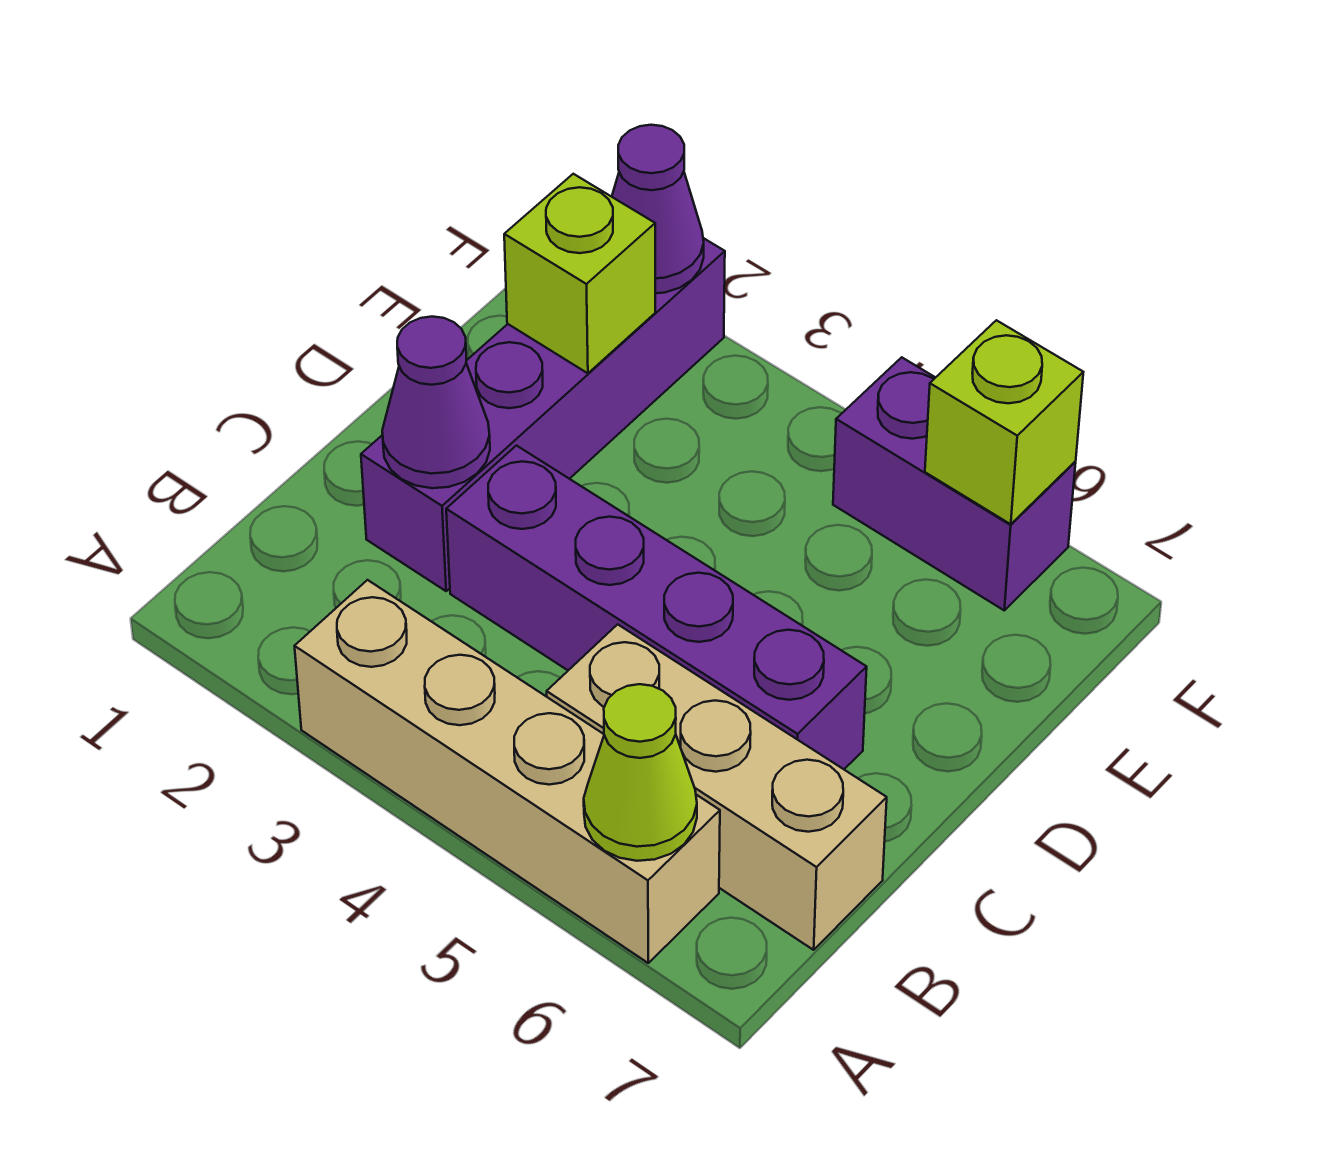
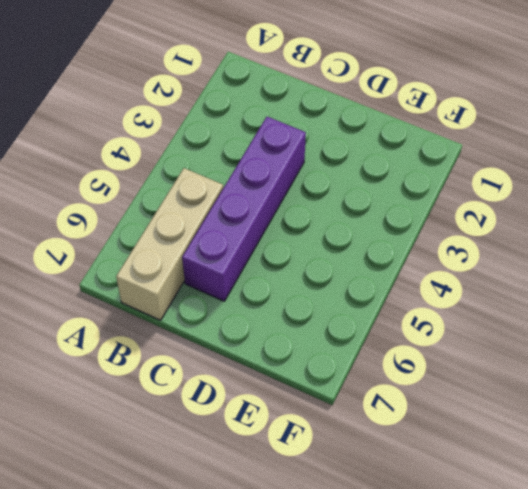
none -> tan 1x4 brick [295,580,720,963]
none -> purple 1x4 brick [361,238,725,591]

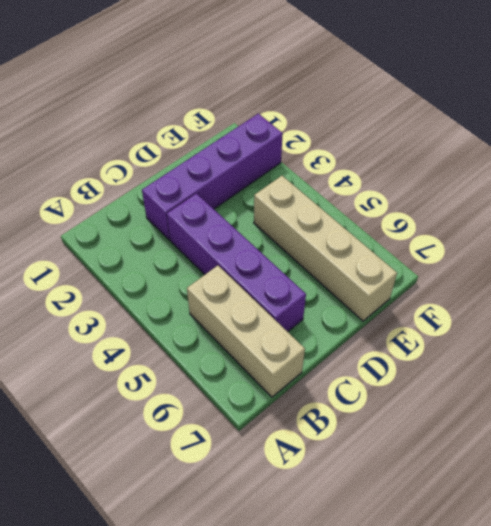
tan 1x4 brick [254,176,397,321] -> tan 1x4 brick moved to [295,580,720,963]
none -> purple 1x2 brick [833,357,1076,610]
none -> lime 1x1 cone [584,684,697,861]

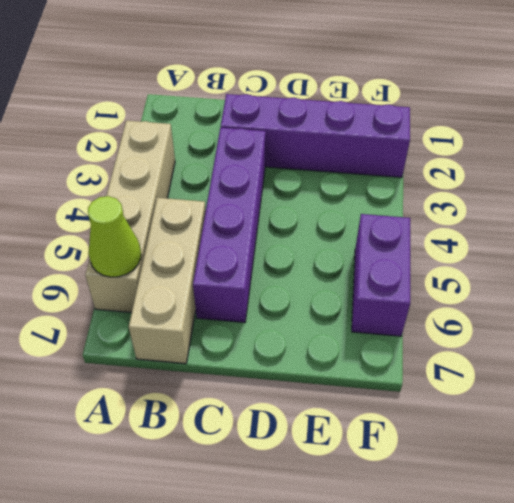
none -> purple 1x1 cone [382,317,490,488]
none -> lime 1x1 brick [504,174,655,373]

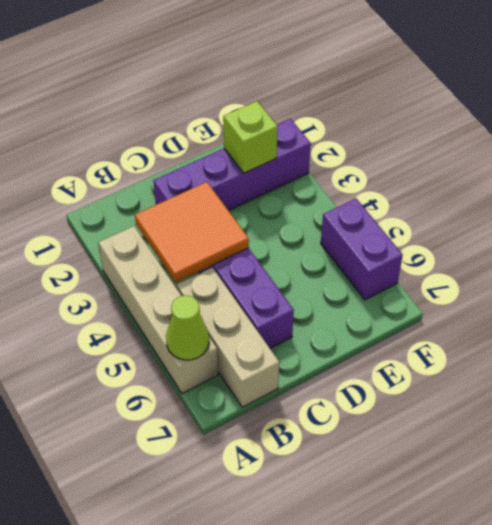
orange 2x2 tile [135,182,249,283] -> none
none -> purple 1x1 cone [382,317,490,488]
none -> purple 1x1 cone [612,125,704,293]

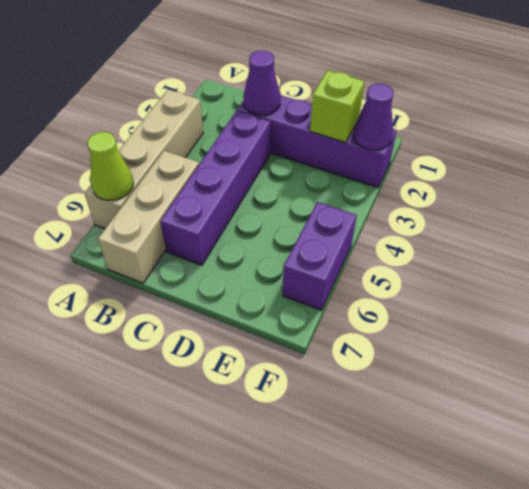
none -> lime 1x1 brick [925,320,1083,524]

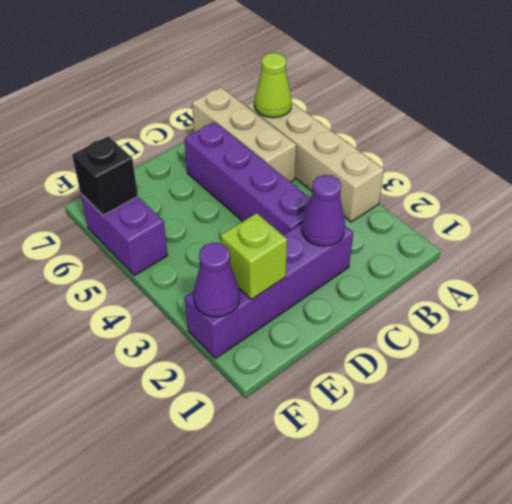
black 1x1 brick [72,136,138,215] -> lime 1x1 brick [925,320,1083,524]

